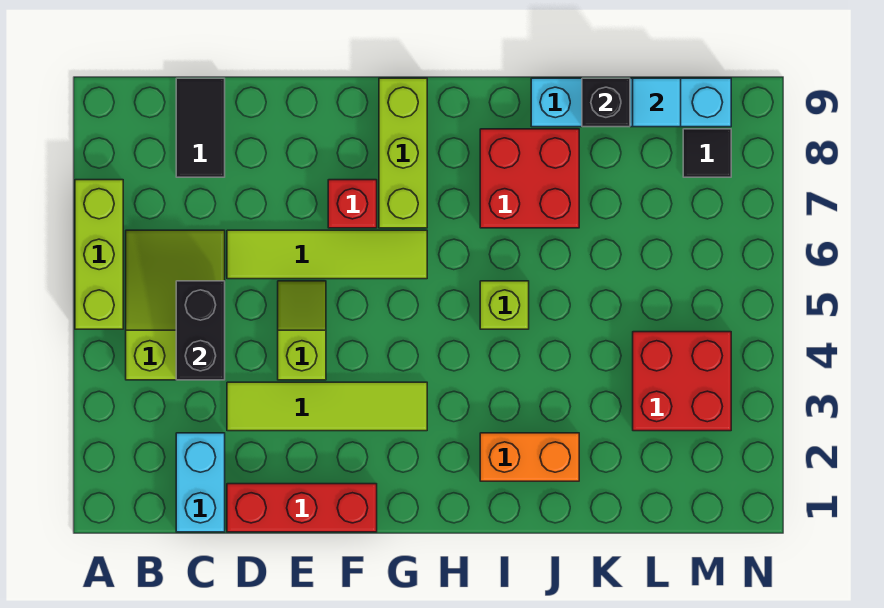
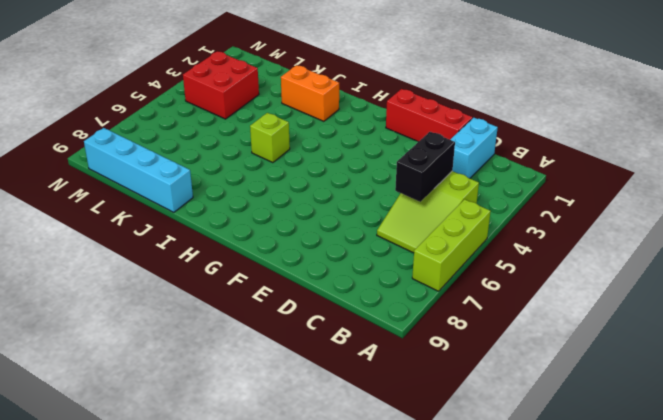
none -> black 1x2 tile [176,78,225,177]
none -> lime 1x4 tile [227,382,427,431]
none -> lime 1x4 tile [227,230,427,279]

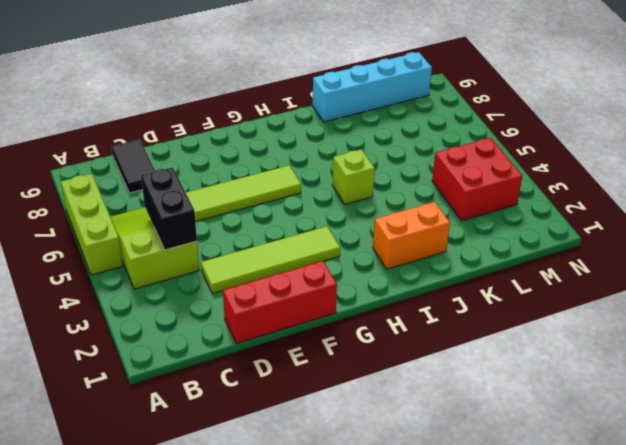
none -> cyan 1x2 brick [176,433,225,532]
none -> lime 1x2 slope [278,281,326,380]
none -> red 1x1 brick [328,180,377,228]

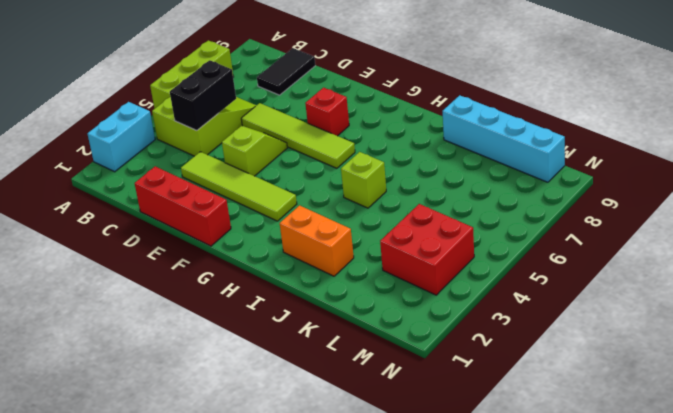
cyan 1x2 brick [88,102,155,172] -> cyan 1x2 brick moved to [176,433,225,532]
none -> lime 1x3 brick [379,78,427,228]
none -> red 2x2 brick [480,129,579,228]
none -> black 1x1 tile [683,129,731,177]

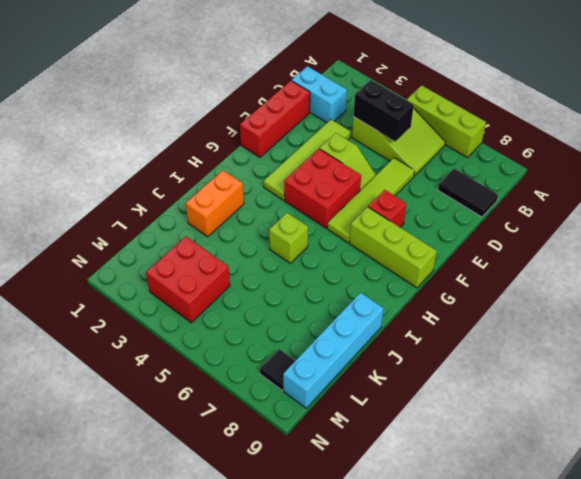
red 2x2 brick [284,149,361,228] -> red 2x2 brick moved to [480,129,579,228]
none -> black 1x1 brick [582,78,630,127]
none -> cyan 1x1 tile [633,78,681,127]

